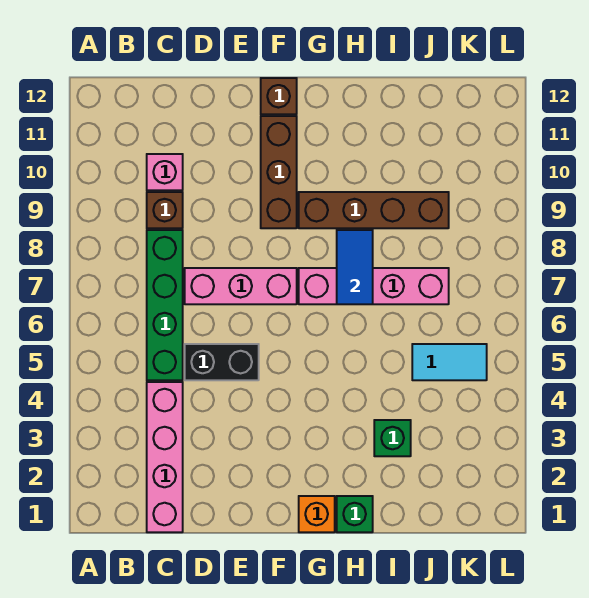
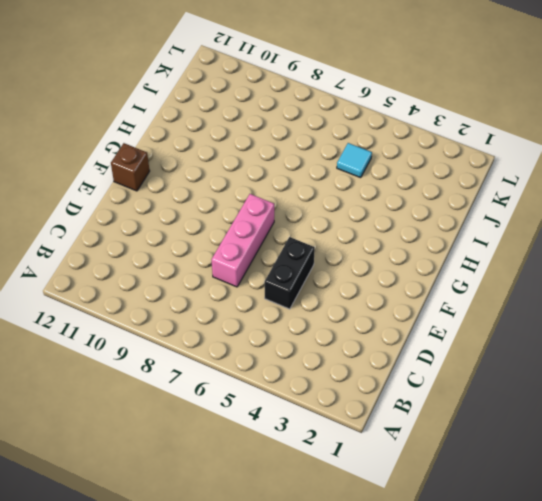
cyan 1x1 tile [337,143,372,178] -> cyan 1x2 tile [412,344,487,380]
none -> pink 1x4 brick [147,382,183,532]
none -> green 1x4 brick [147,230,183,380]
none -> brown 1x1 brick [147,192,183,228]

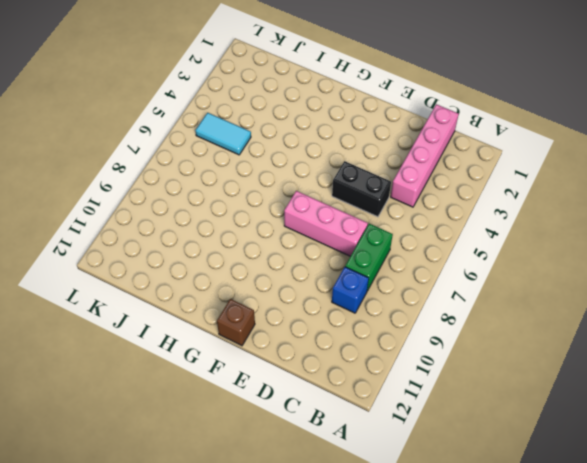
green 1x2 brick [345,224,393,291] -> green 1x4 brick [147,230,183,380]
blue 1x1 brick [332,267,369,313] -> brown 1x1 brick [147,192,183,228]
none -> pink 1x1 brick [147,154,183,190]
none -> brown 1x3 brick [261,116,297,228]
none -> orange 1x1 brick [299,496,335,532]

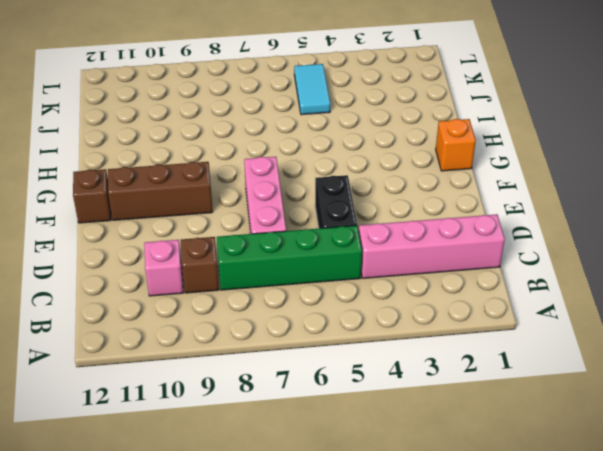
none -> pink 1x4 brick [299,268,449,304]
none -> brown 1x4 brick [299,192,449,228]
none -> green 1x1 brick [337,496,373,532]

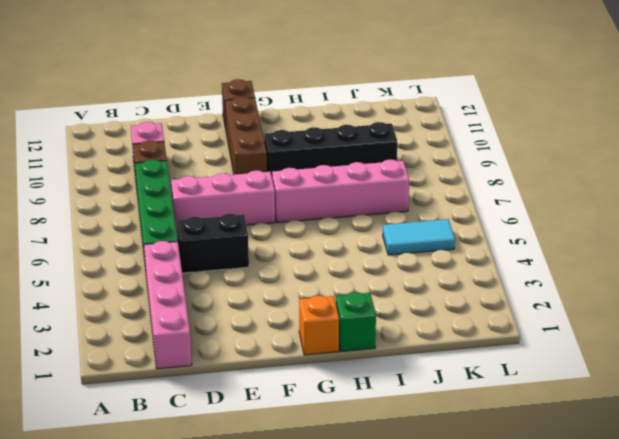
black 1x4 brick [264,122,397,176] -> brown 1x4 brick [299,192,449,228]
none -> green 1x1 brick [374,420,411,456]
none -> blue 1x2 tile [337,230,373,304]

